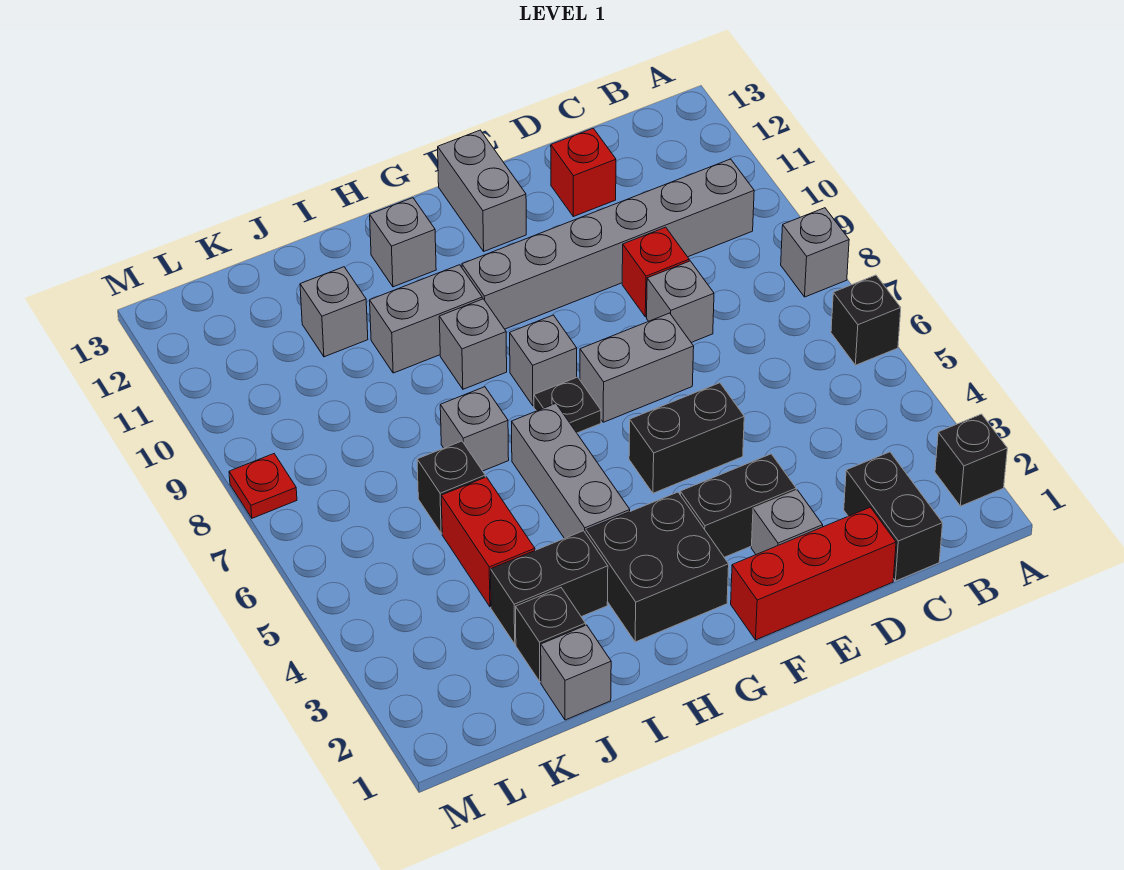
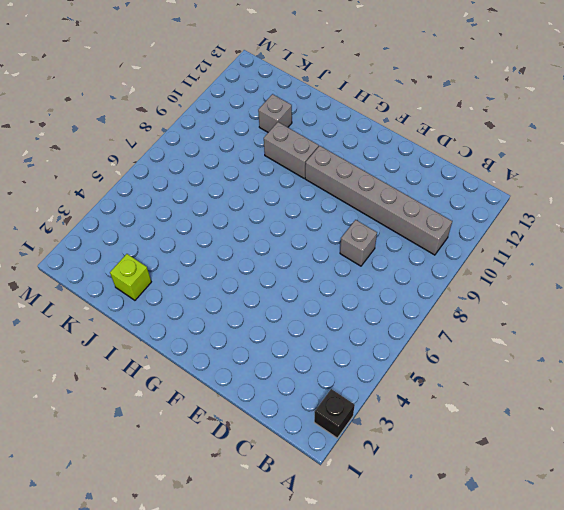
lime 1x1 brick [110,254,151,300] -> black 1x1 brick [516,588,586,682]
none -> black 1x1 brick [831,275,901,365]
none -> grey 1x1 brick [781,208,849,297]
none -> black 1x2 brick [844,452,943,581]

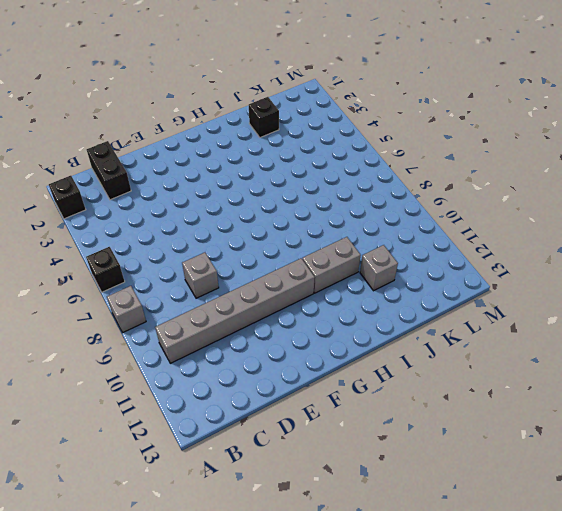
none -> red 1x3 brick [731,507,896,640]
none -> red 1x1 brick [622,227,689,317]
none -> red 1x1 brick [551,128,616,217]

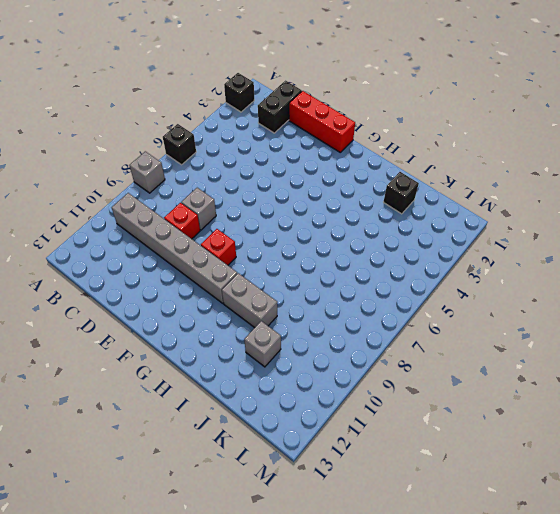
red 1x1 brick [201,229,236,265] -> red 1x1 brick moved to [551,128,616,217]
none -> grey 1x1 brick [751,490,823,554]
none -> black 1x2 brick [680,454,796,557]
none -> black 1x2 brick [629,383,744,493]

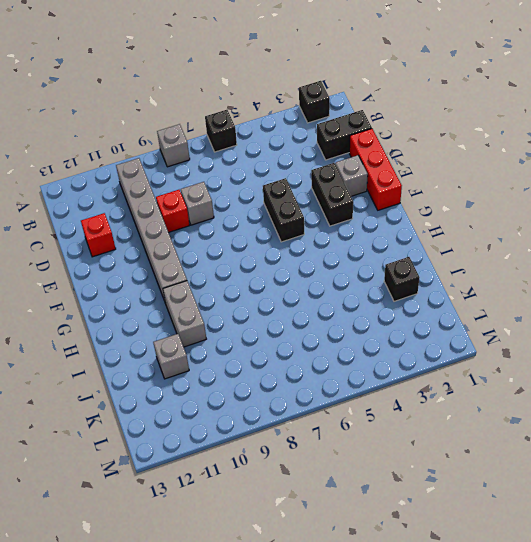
none -> grey 1x2 brick [580,313,694,422]
none -> grey 1x2 brick [438,130,526,251]
none -> black 2x2 brick [586,492,729,642]

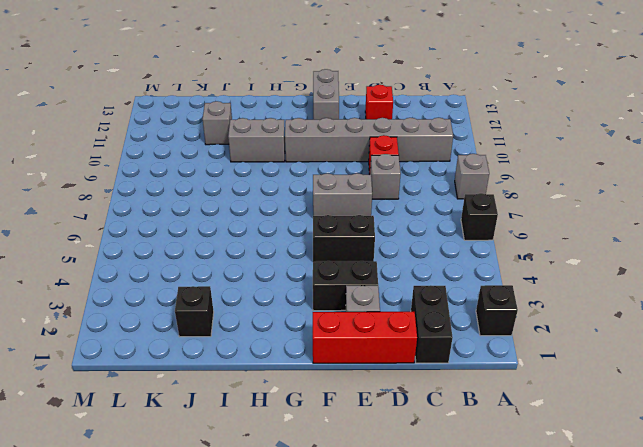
none -> black 2x2 brick [586,492,729,642]
none -> black 1x1 plate [534,377,601,433]
none -> grey 1x1 brick [510,315,577,406]

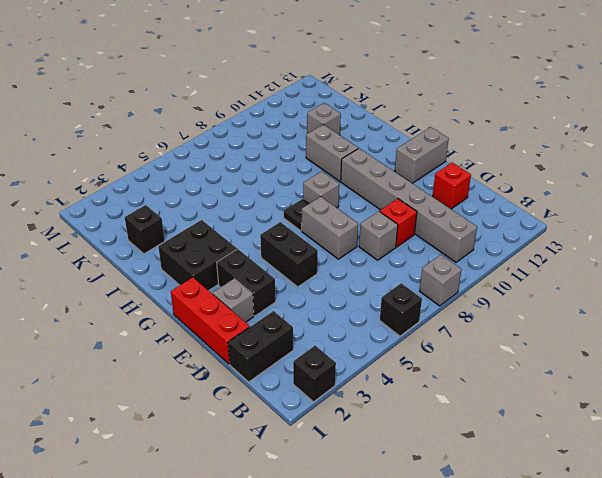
none -> grey 1x3 brick [512,403,630,538]
none -> grey 1x1 brick [439,299,507,389]
none -> grey 1x1 brick [370,198,436,287]

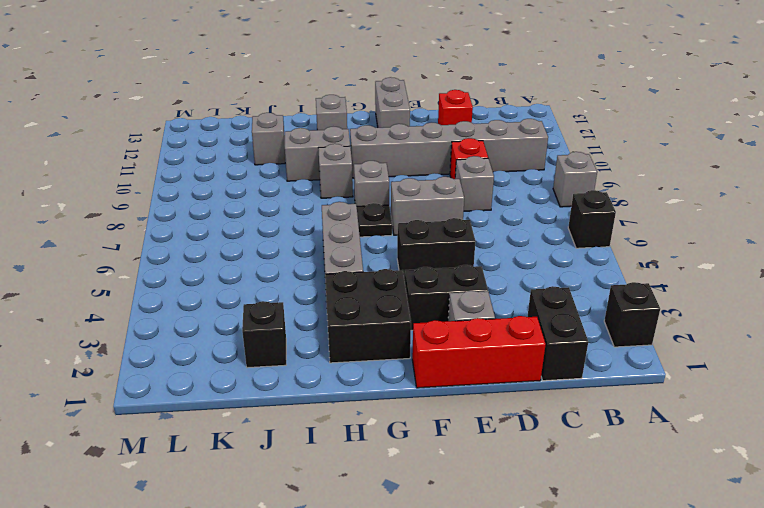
none -> black 1x2 brick [491,531,608,644]
none -> grey 1x1 brick [440,387,509,471]
none -> grey 1x1 brick [541,625,611,720]

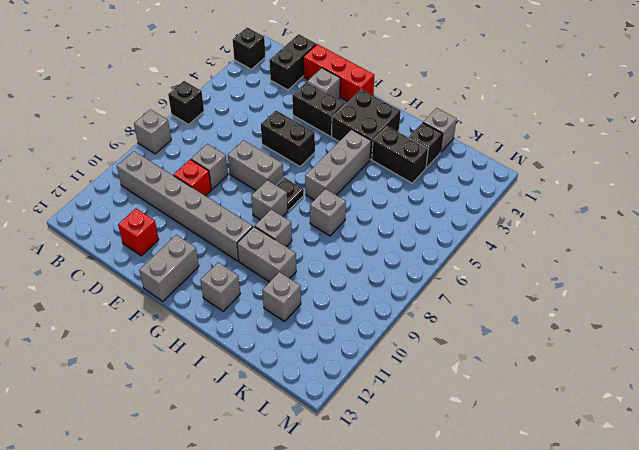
none -> red 1x2 brick [441,477,535,607]
none -> black 1x1 brick [417,441,485,533]
none -> red 1x1 plate [229,454,297,518]

